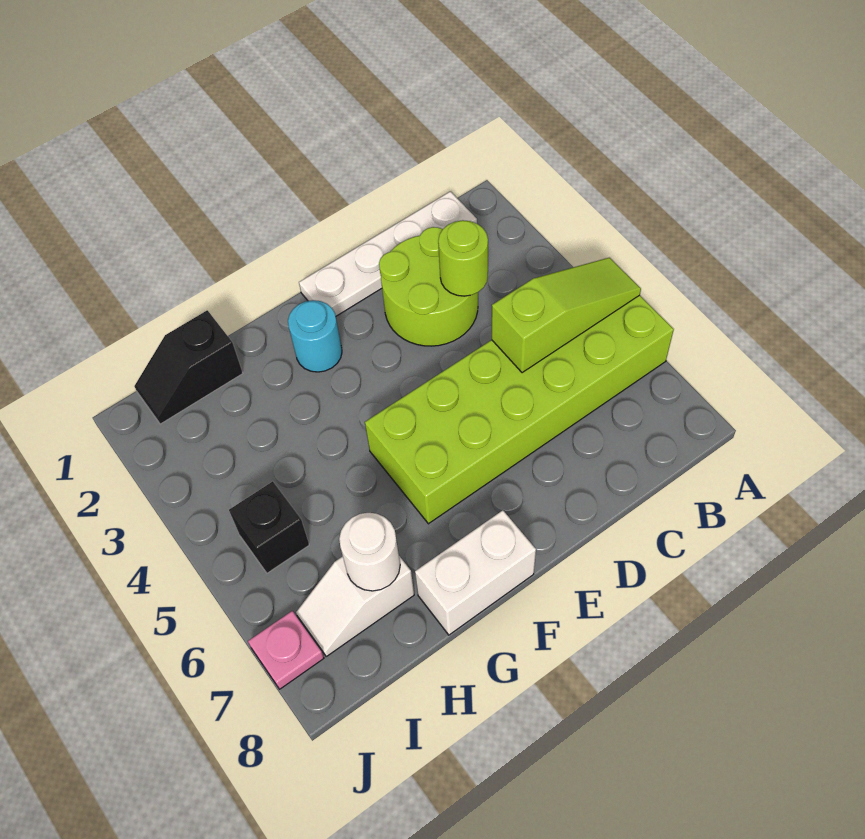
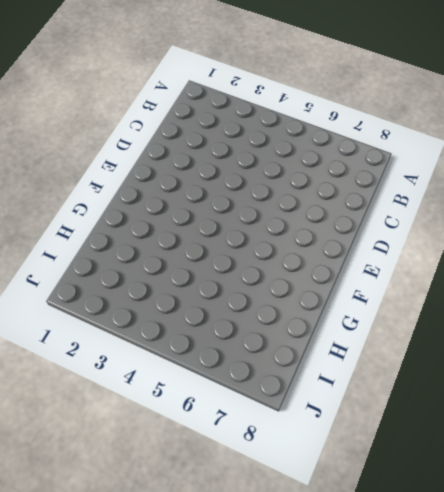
none -> lime 2x6 brick [365,295,674,524]
none -> white 1x4 plate [299,191,477,316]
none -> lime 2x2 round brick [379,227,478,346]

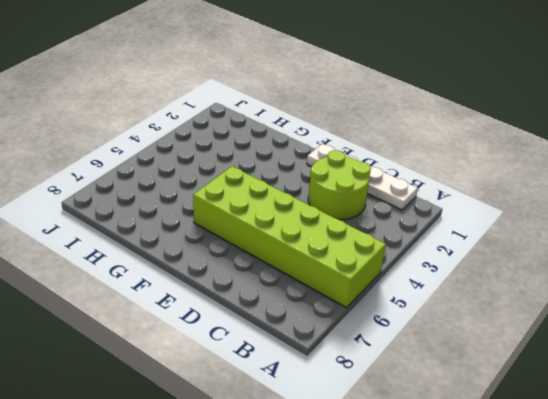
none -> cyan 1x1 round brick [288,300,342,372]
none -> white 1x2 brick [415,510,536,635]
none -> black 1x2 slope [134,310,243,424]

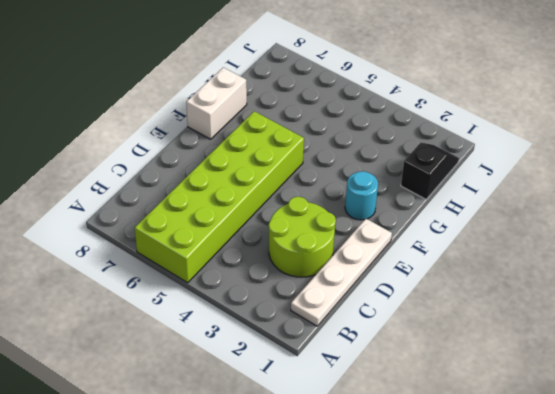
none -> white 1x2 slope [296,556,414,657]
none -> black 1x1 brick [229,481,309,573]
none -> pink 1x1 plate [248,611,324,689]

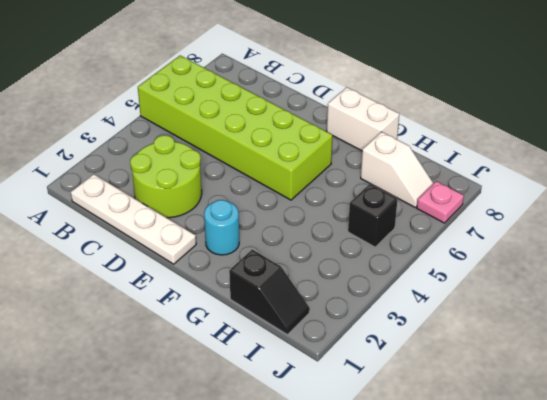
none -> lime 1x3 slope [492,258,641,373]
none -> lime 1x1 round brick [438,220,488,296]
none -> white 1x1 round brick [339,513,400,591]

